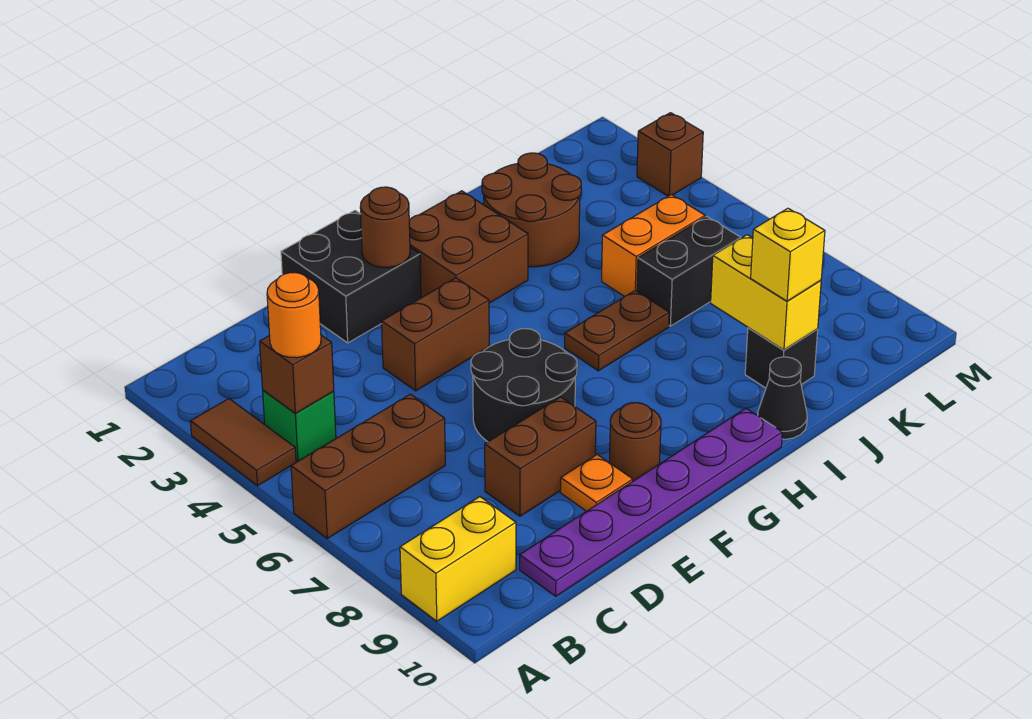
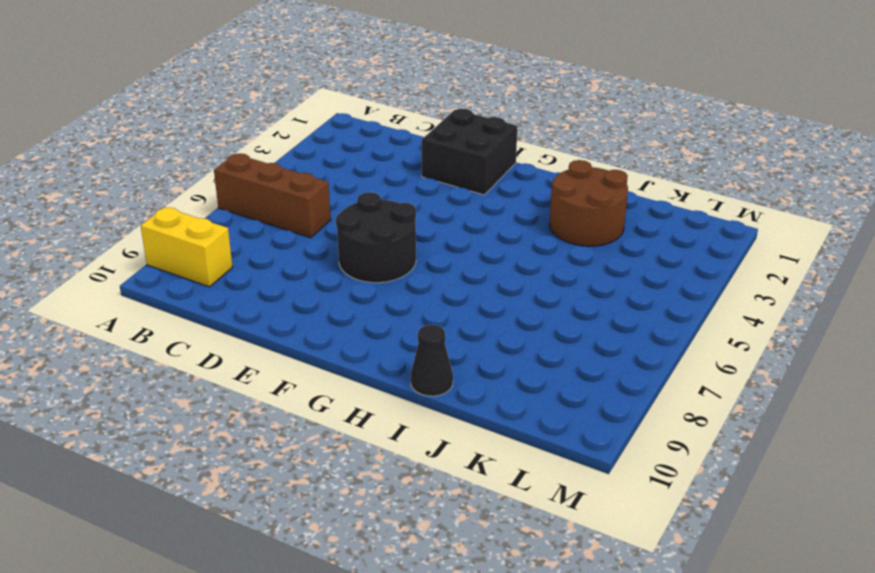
none -> brown 1x2 tile [190,399,296,486]
none -> green 1x1 brick [263,390,336,461]
none -> purple 1x6 plate [520,408,782,596]

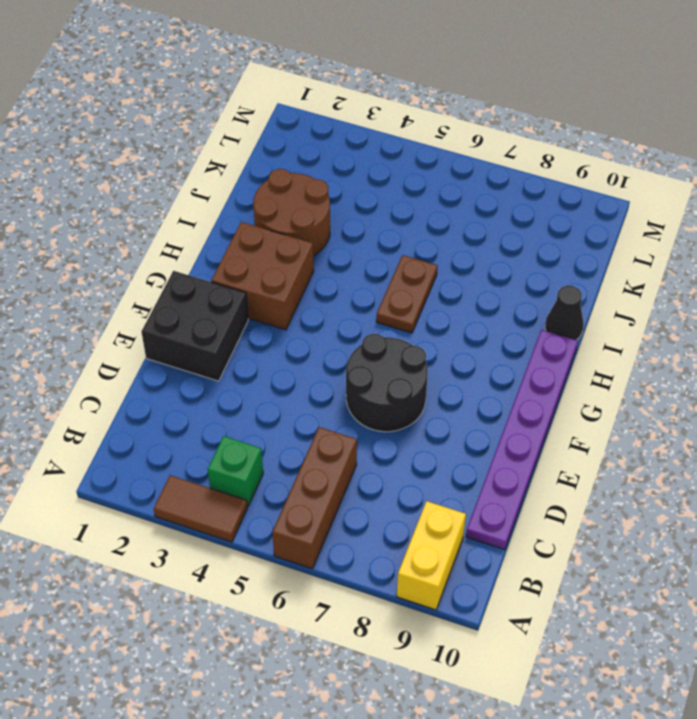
none -> brown 1x2 brick [485,397,596,516]
none -> brown 1x2 brick [382,278,489,391]
none -> orange 1x1 plate [560,455,633,511]

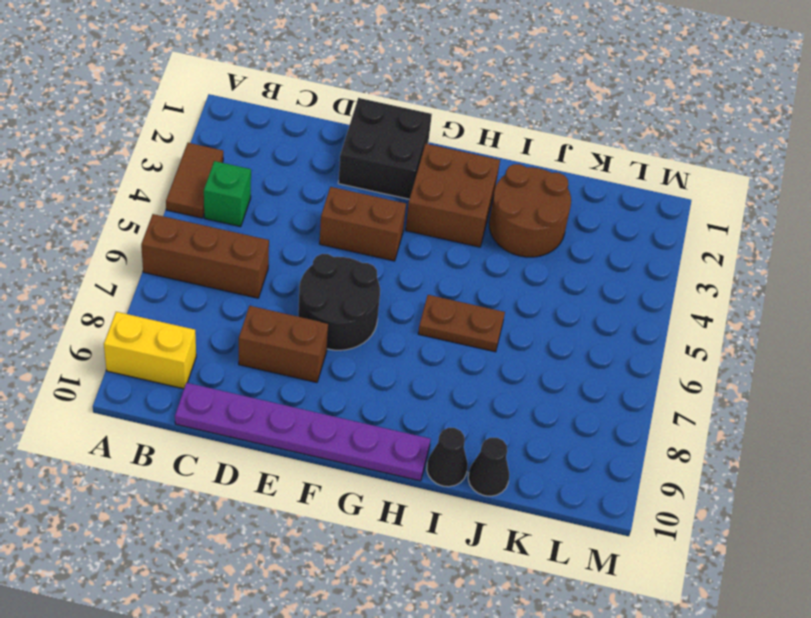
black 1x1 cone [468,438,509,496] -> none
none -> orange 1x1 plate [560,455,633,511]
none -> brown 1x1 round brick [610,403,661,481]
none -> orange 1x2 brick [602,195,705,297]

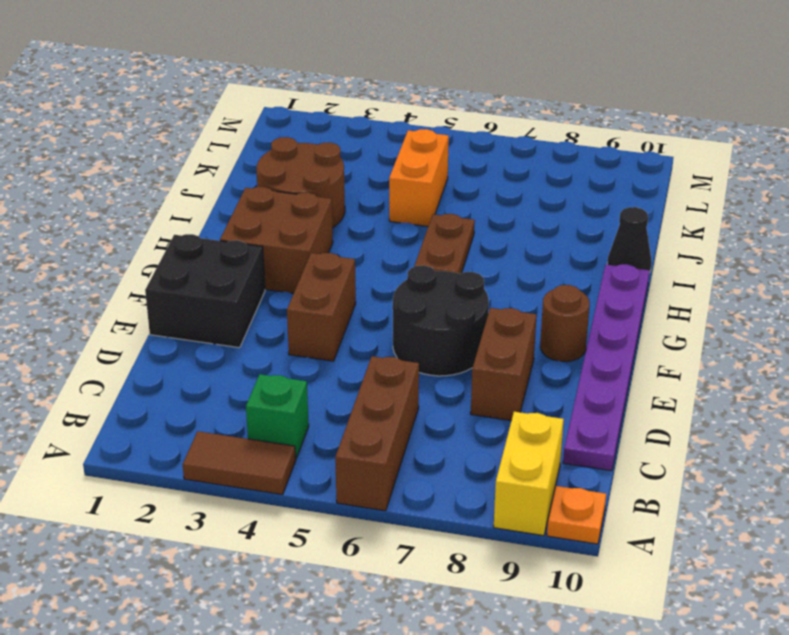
orange 1x1 plate [547,486,606,544] -> orange 1x1 plate moved to [560,455,633,511]
none -> black 1x2 brick [637,217,741,326]
none -> black 1x1 brick [745,328,818,388]
none -> brown 1x1 brick [637,113,703,196]

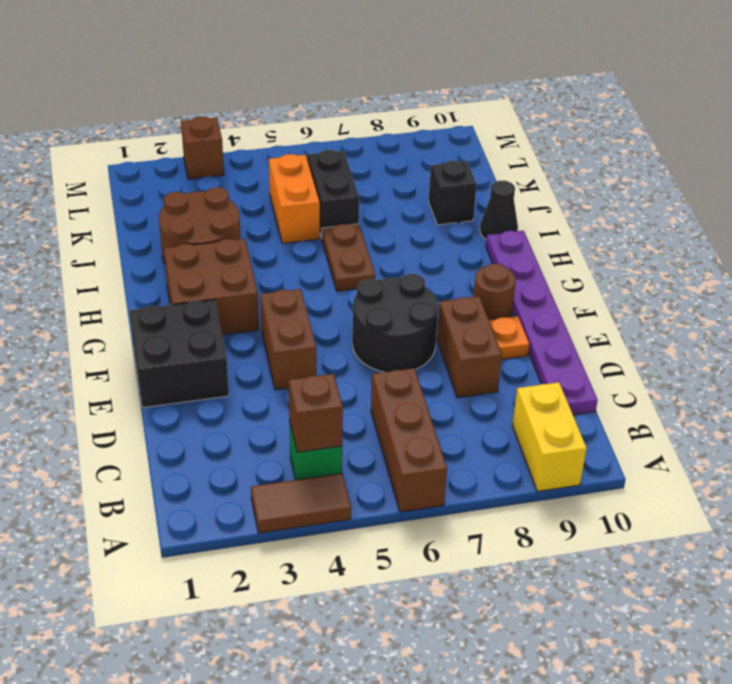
none -> brown 1x1 round brick [360,187,410,267]
none -> yellow 1x2 brick [711,235,821,350]
none -> orange 1x1 round brick [267,273,321,358]

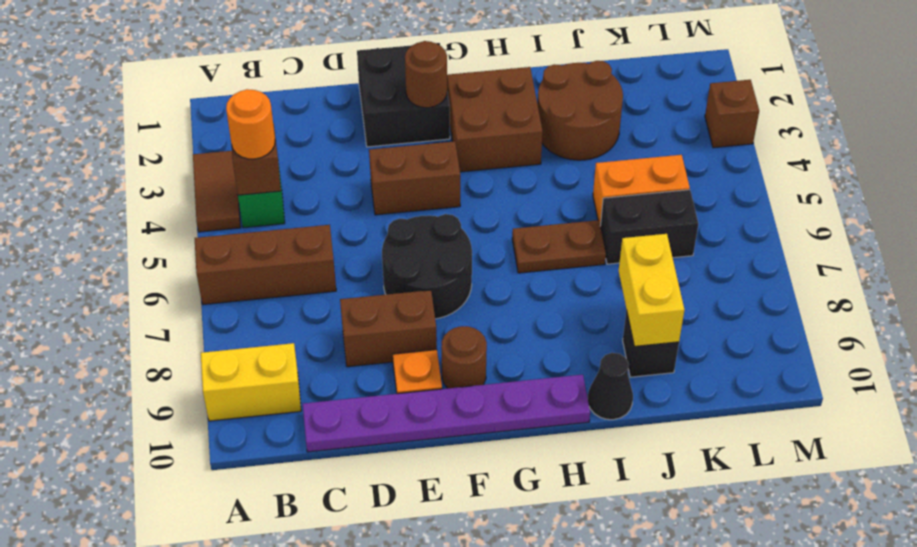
none -> yellow 1x1 brick [751,208,825,301]

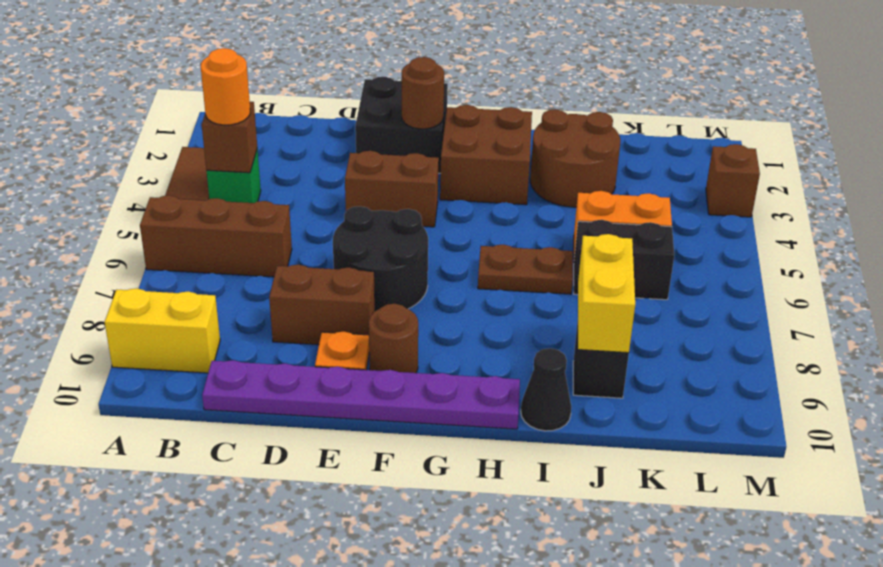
none -> yellow 1x1 brick [751,208,825,301]

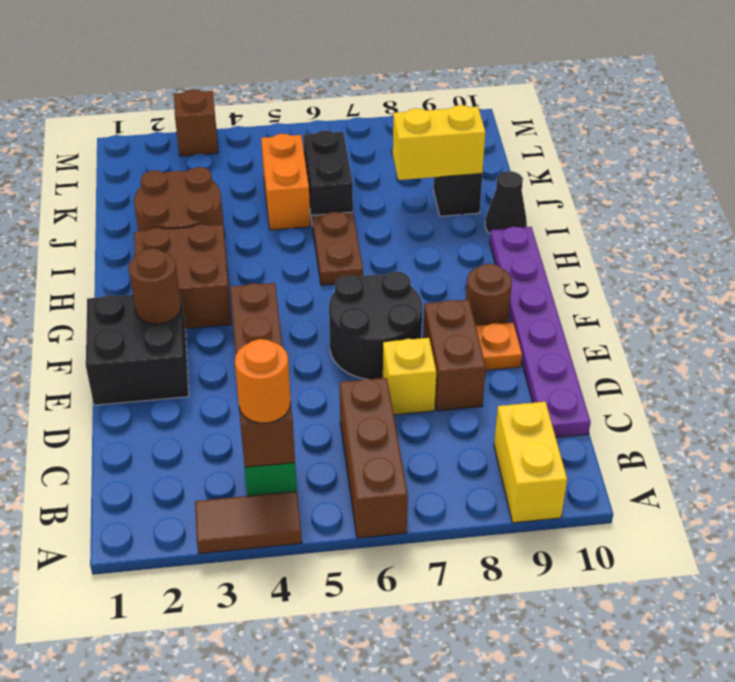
yellow 1x1 brick [383,338,436,415] -> yellow 1x1 brick moved to [751,208,825,301]

